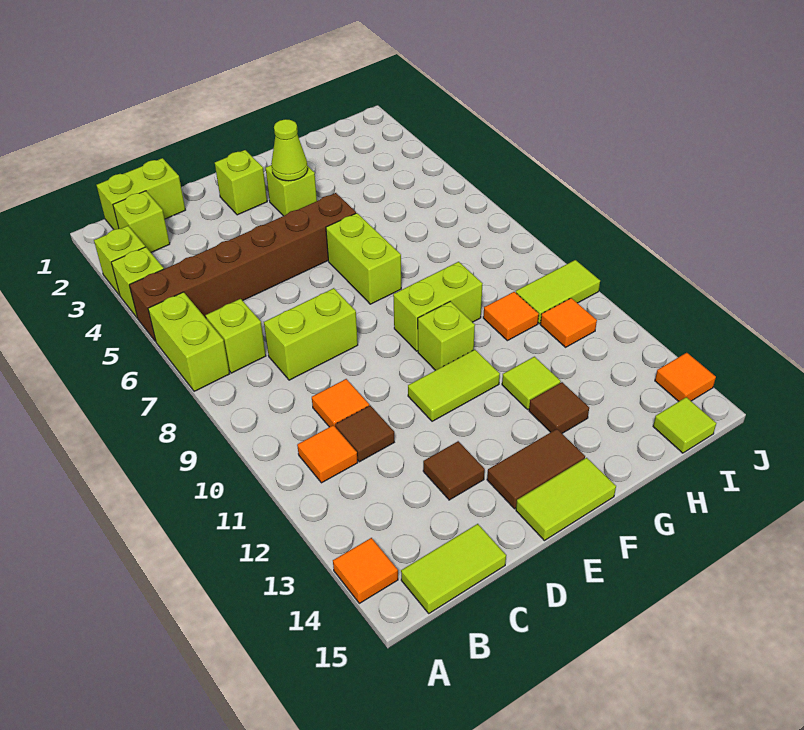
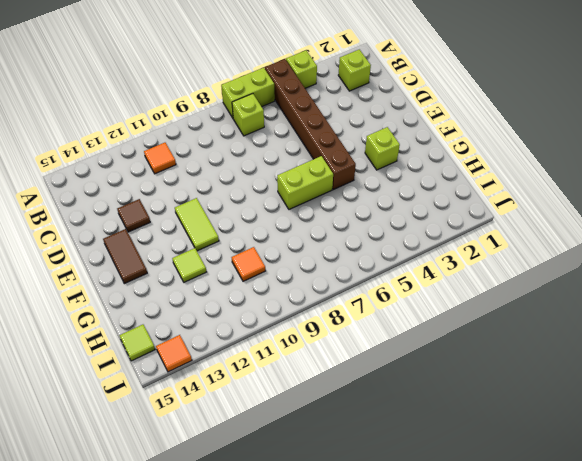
none -> lime 1x1 brick [94,226,145,295]
none -> orange 1x1 tile [333,538,398,603]
none -> lime 1x2 brick [96,158,185,230]
none -> lime 1x2 tile [401,524,506,613]

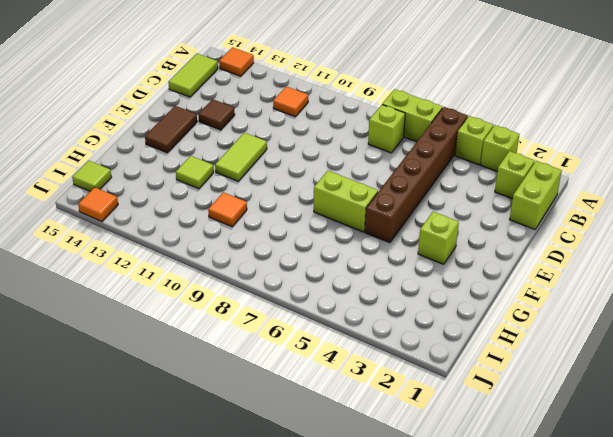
none -> lime 1x2 brick [264,288,358,380]
none -> orange 1x1 tile [312,379,369,427]
none -> brown 1x1 tile [335,405,394,462]
none -> lime 1x1 brick [215,150,267,215]

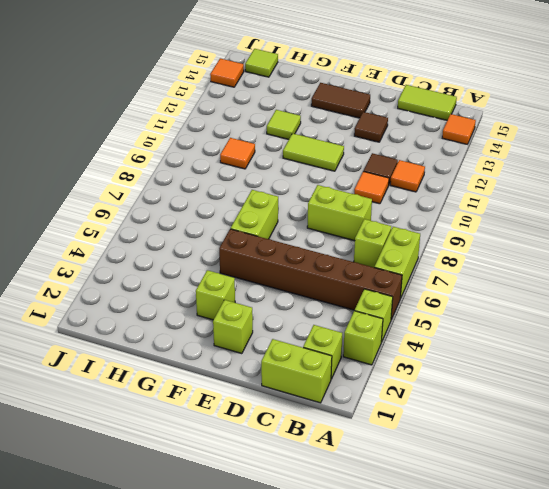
none -> lime 1x2 tile [516,458,616,541]
none -> lime 1x2 brick [393,262,483,351]
none -> lime 1x1 brick [418,301,475,370]
none -> brown 1x1 tile [529,382,589,433]

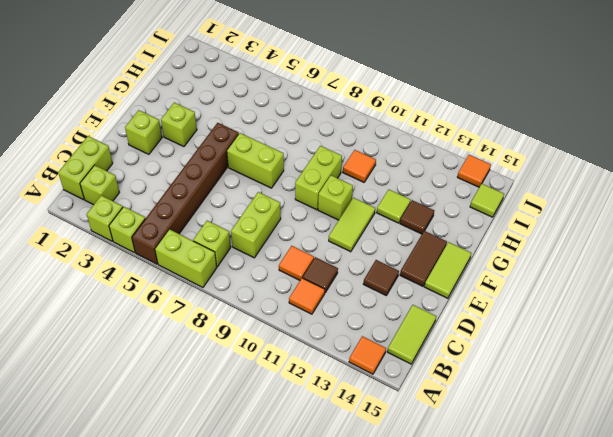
none -> lime 1x2 tile [516,260,600,324]
none -> orange 1x1 tile [540,298,597,347]
none -> lime 1x1 cone [271,119,308,181]

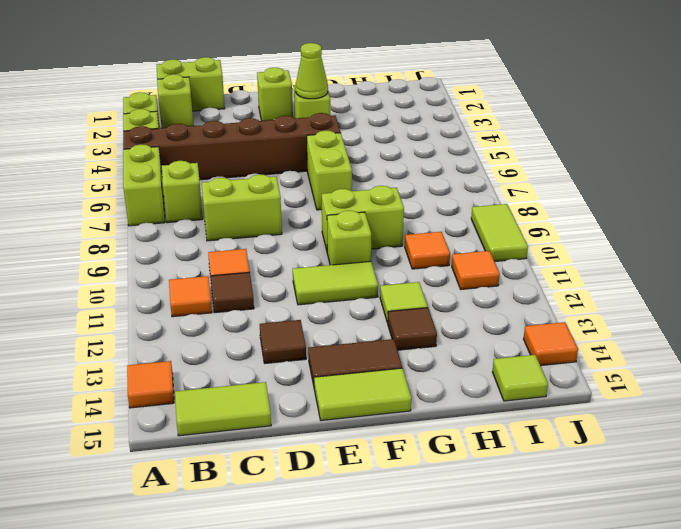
lime 1x2 tile [471,204,528,262] -> lime 1x2 tile turned to [516,260,600,324]

